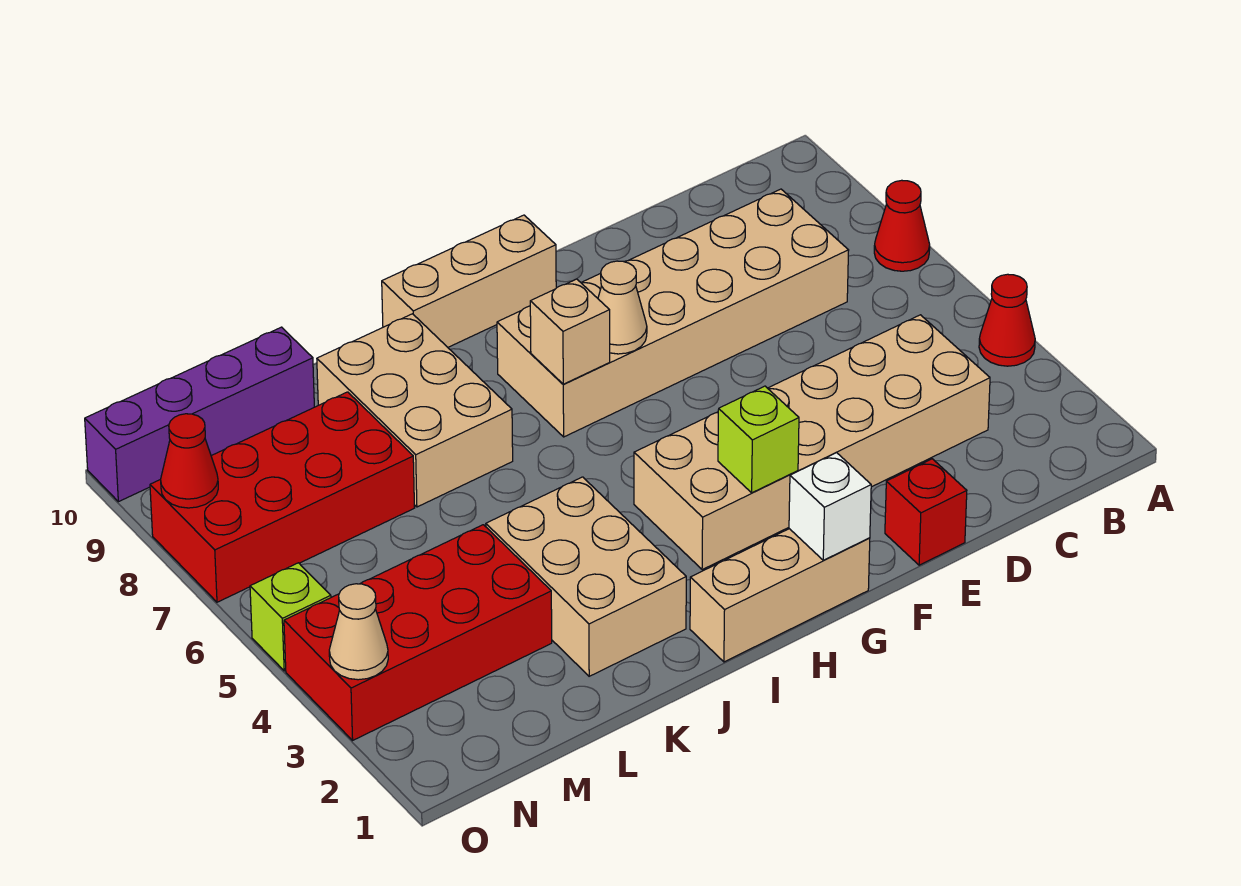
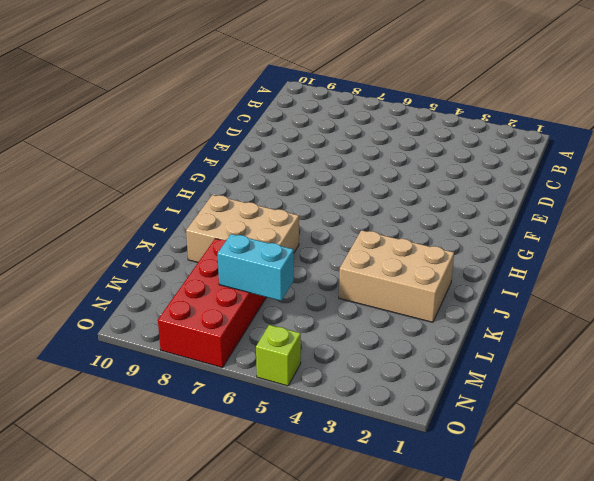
cyan 1x2 brick [218,234,294,301] -> none
none -> red 1x1 cone [979,274,1035,366]
none -> red 1x1 cone [874,180,930,271]
none -> tan 2x6 brick [634,315,990,570]

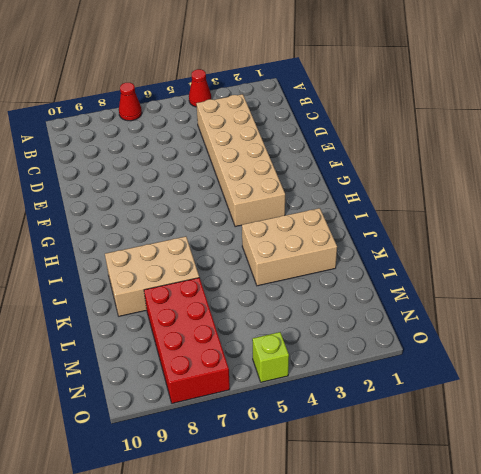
none -> tan 2x6 brick [497,189,849,437]
none -> red 1x1 brick [885,459,967,565]
none -> tan 1x3 brick [690,529,870,662]

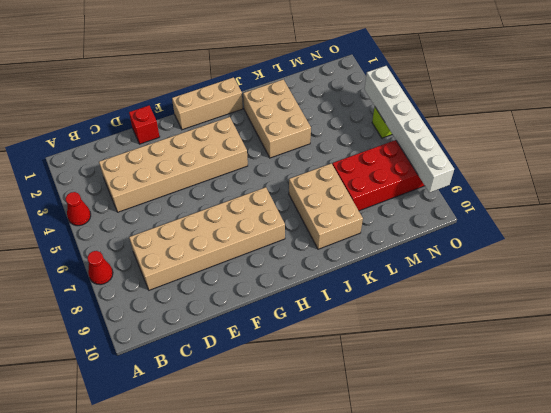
white 1x6 brick [364,66,454,193] -> red 1x1 cone [161,414,218,508]
none -> tan 1x3 brick [382,215,556,347]
none -> red 2x4 brick [284,525,552,740]
none -> purple 1x4 brick [85,327,314,502]

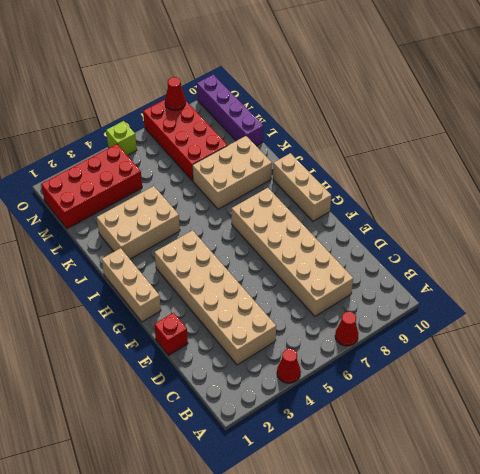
red 2x4 brick [41,144,142,229] -> red 2x4 brick turned to [284,525,552,740]
none -> white 1x1 brick [789,453,871,560]
none -> lime 1x1 brick [718,386,799,493]
none -> tan 1x1 cone [598,261,647,354]

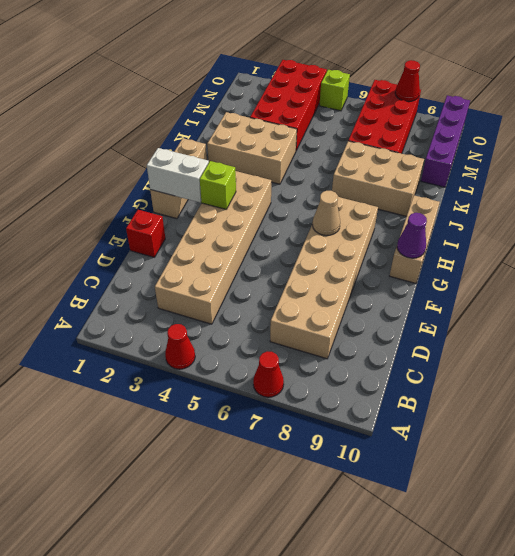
white 1x2 brick [147,148,209,202] -> white 1x1 brick [789,453,871,560]
purple 1x1 cone [397,213,427,258] -> none
none -> tan 1x1 brick [530,279,610,384]
none -> tan 1x1 cone [329,584,388,680]

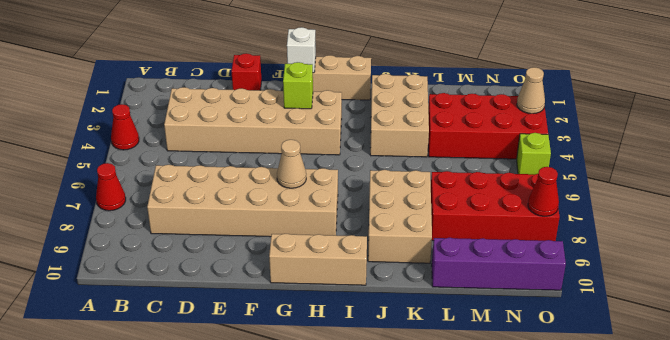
none -> tan 1x1 brick [530,279,610,384]

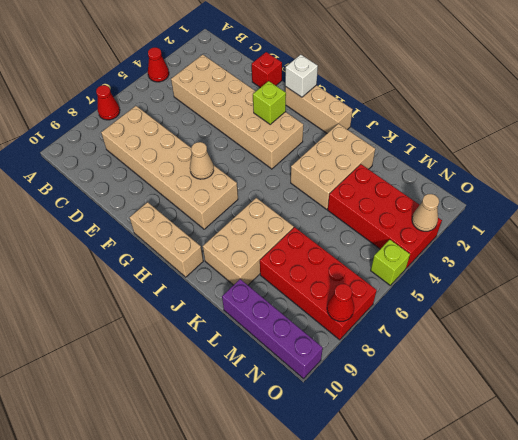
none -> tan 1x1 brick [530,279,610,384]

